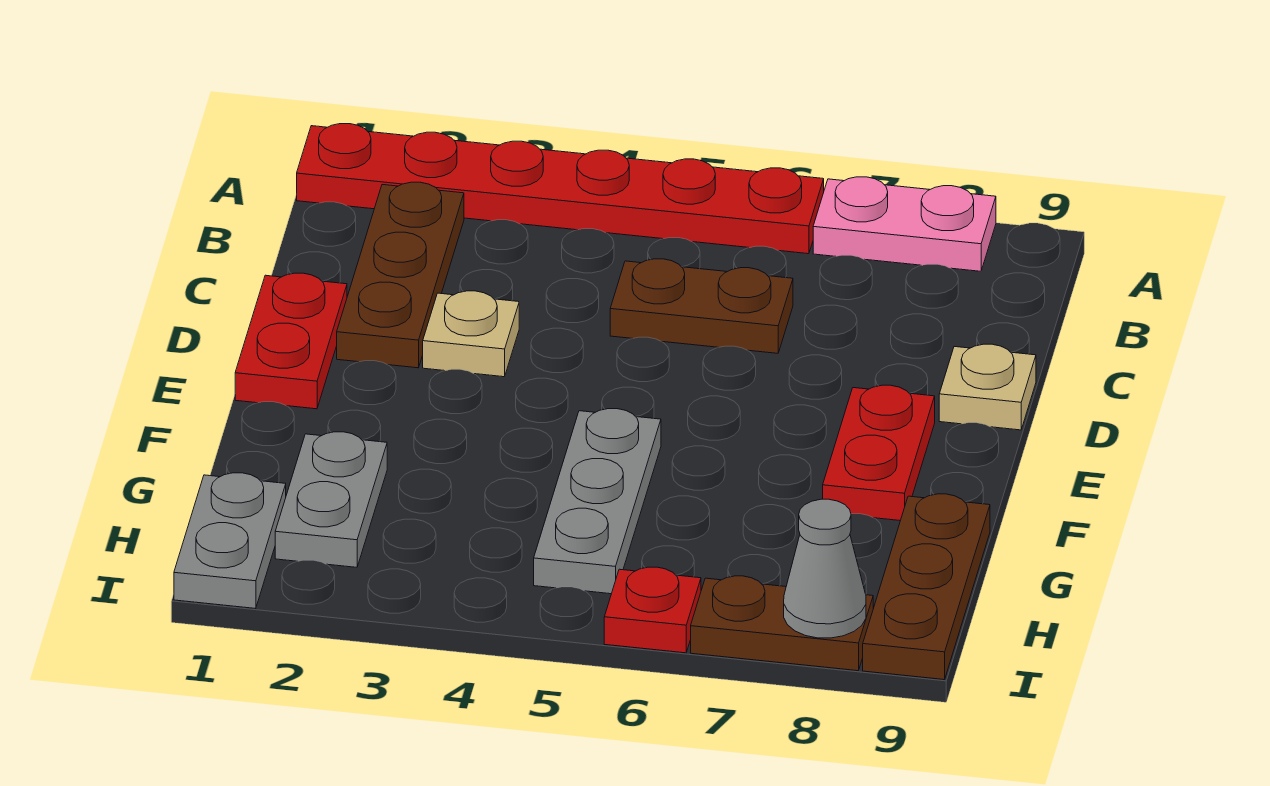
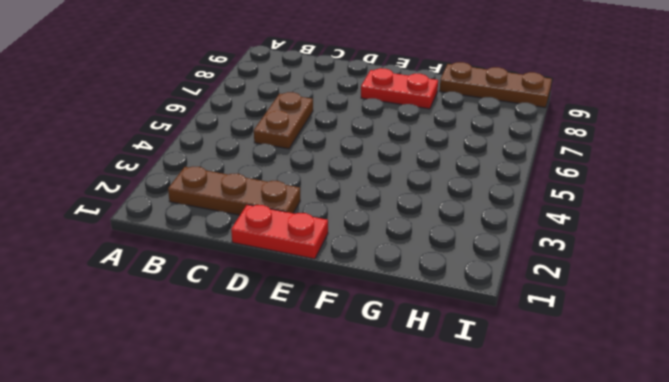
none -> red 1x6 plate [297,124,824,254]
none -> pink 1x2 plate [813,177,996,271]
none -> tan 1x1 plate [423,291,519,377]

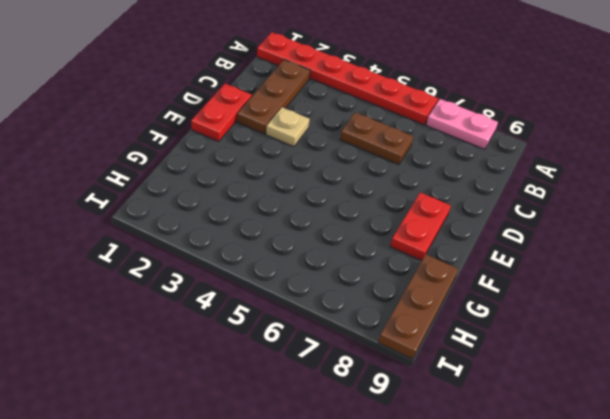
none -> tan 1x1 plate [939,344,1036,430]
none -> grey 1x3 plate [534,409,661,594]
none -> grey 1x2 plate [275,432,387,567]

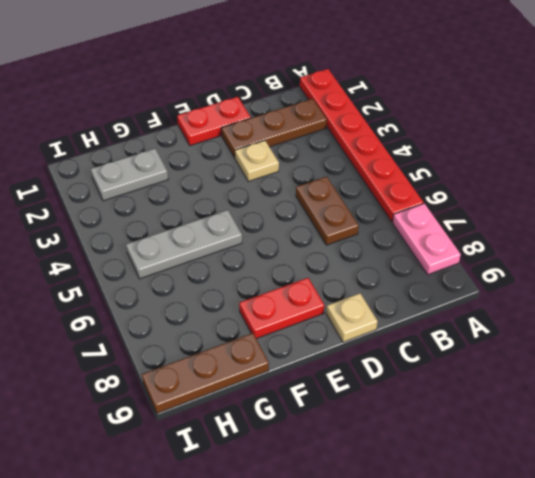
none -> grey 1x2 plate [174,473,286,609]
none -> red 1x1 plate [604,567,701,653]
none -> brown 1x2 plate [691,576,873,671]

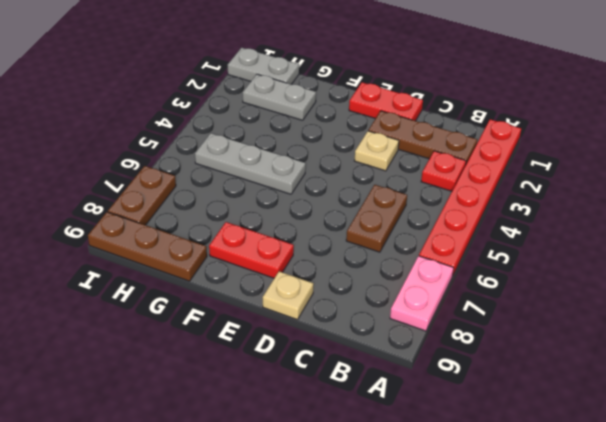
red 1x1 plate [421,151,466,191] -> red 1x1 plate moved to [604,567,701,653]
none -> grey 1x1 cone [784,499,866,638]

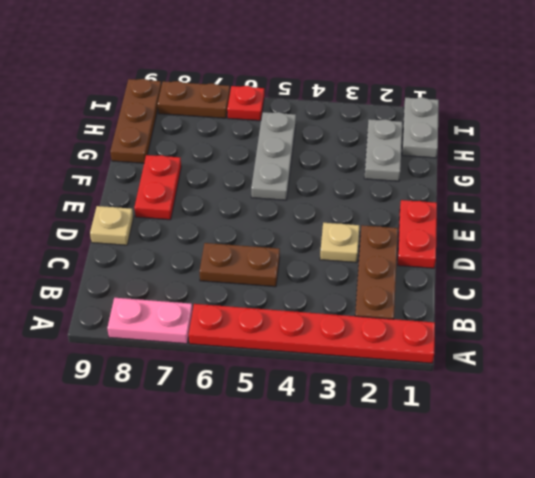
none -> grey 1x1 cone [784,499,866,638]

